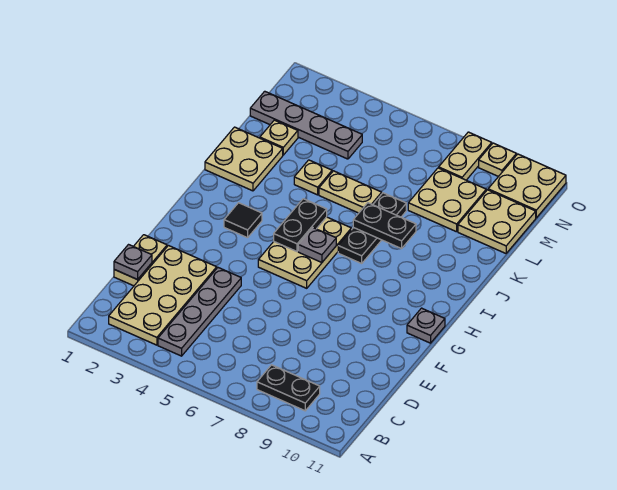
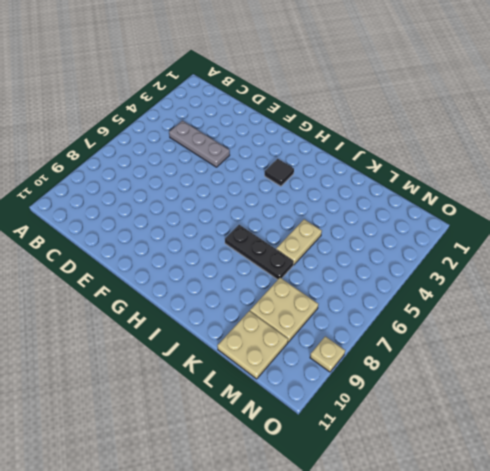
grey 1x3 plate [169,121,230,167] -> grey 1x4 plate [158,268,241,356]
none -> tan 2x4 plate [109,246,217,345]
none -> black 1x2 plate [257,365,320,411]
none -> tan 1x2 plate [114,235,167,286]

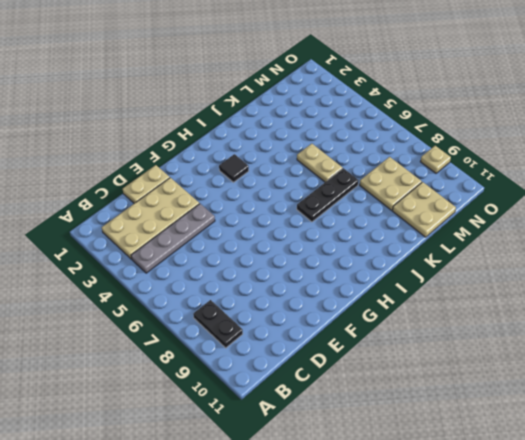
none -> tan 2x3 plate [258,217,351,288]
none -> grey 1x1 plate [407,308,445,343]
none -> tan 2x2 plate [205,127,283,191]

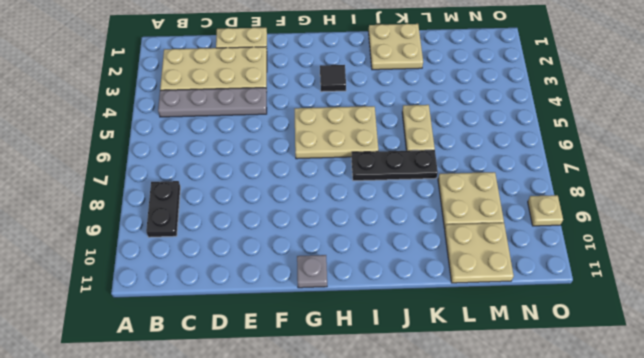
none -> tan 1x1 plate [294,160,332,195]
none -> tan 1x1 plate [260,120,298,155]
none -> grey 1x4 plate [250,91,362,159]

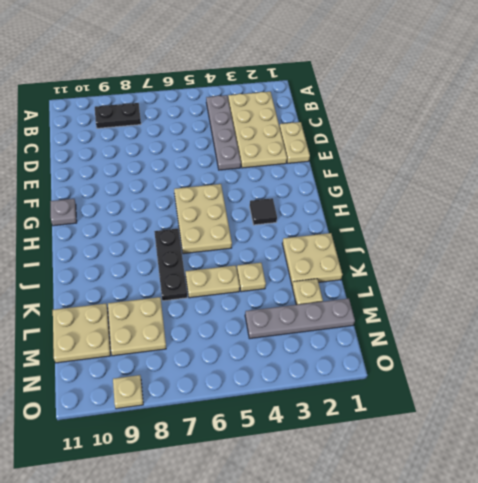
none -> tan 1x2 plate [439,132,492,180]
none -> tan 2x2 plate [488,154,566,218]
none -> grey 1x1 plate [114,245,152,280]

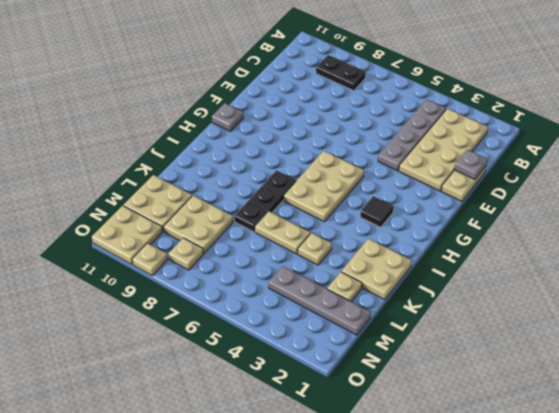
tan 1x1 plate [169,238,203,270] -> tan 1x2 plate [439,132,492,180]
none -> black 1x2 plate [274,199,327,251]
none -> grey 1x1 plate [298,228,336,262]
none -> black 1x2 plate [353,203,416,249]

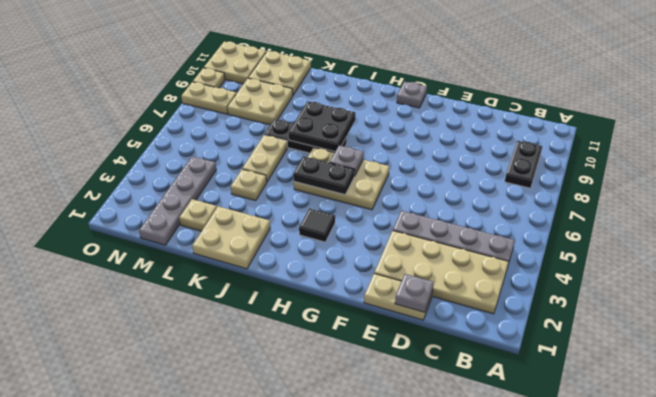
black 2x2 plate [289,101,355,152] -> black 1x2 plate [353,203,416,249]

